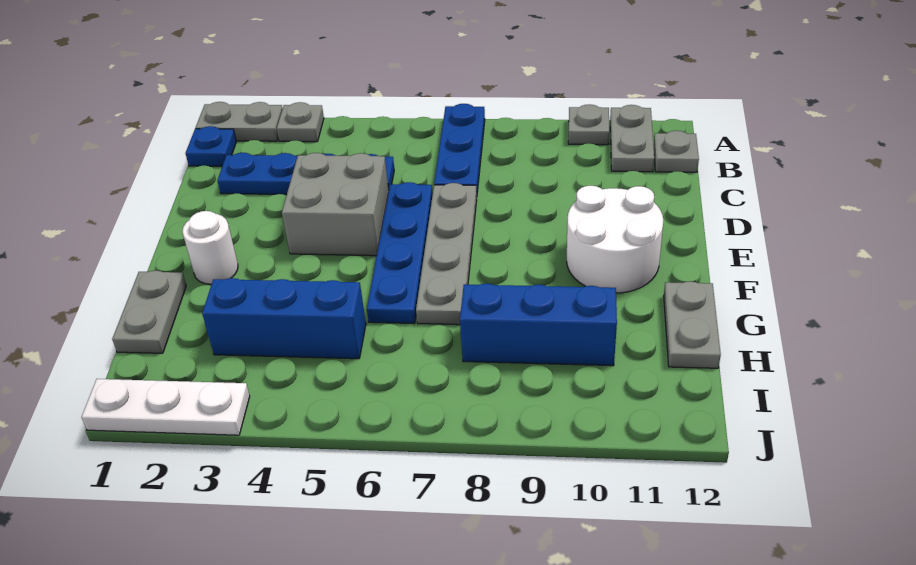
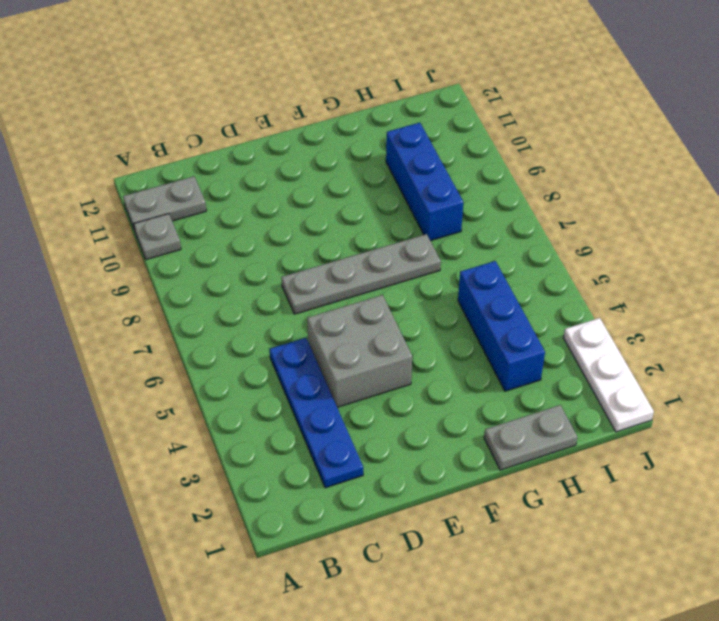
none -> grey 1x2 plate [196,102,283,141]
none -> grey 1x1 plate [277,102,324,142]
none -> blue 1x3 plate [434,104,485,192]

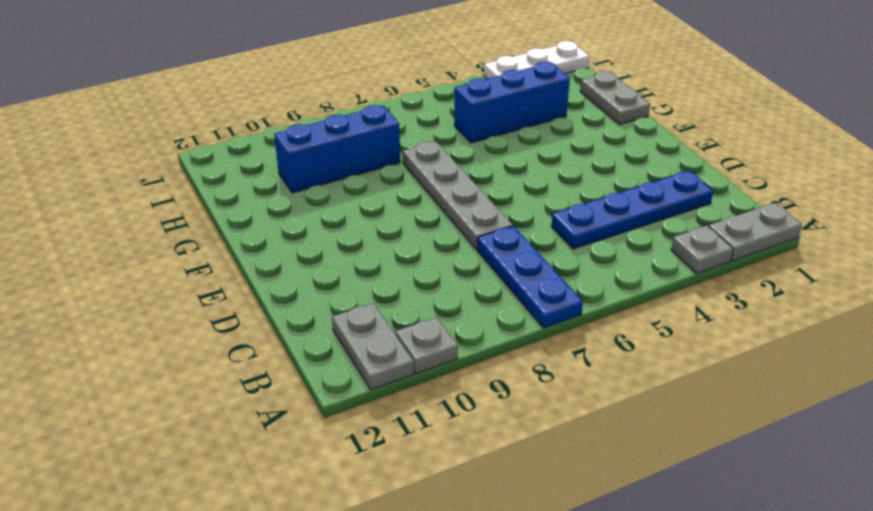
none -> blue 1x1 plate [185,126,236,166]
none -> grey 1x1 plate [654,131,699,172]
none -> grey 2x2 brick [282,153,389,256]

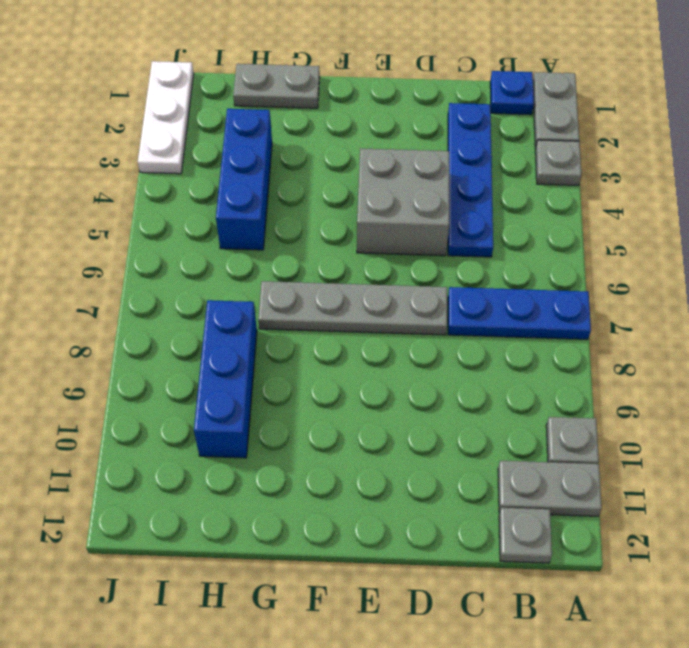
none -> blue 1x4 plate [367,182,433,324]
none -> white 2x2 round brick [567,186,663,293]
none -> white 1x1 round brick [182,211,238,285]

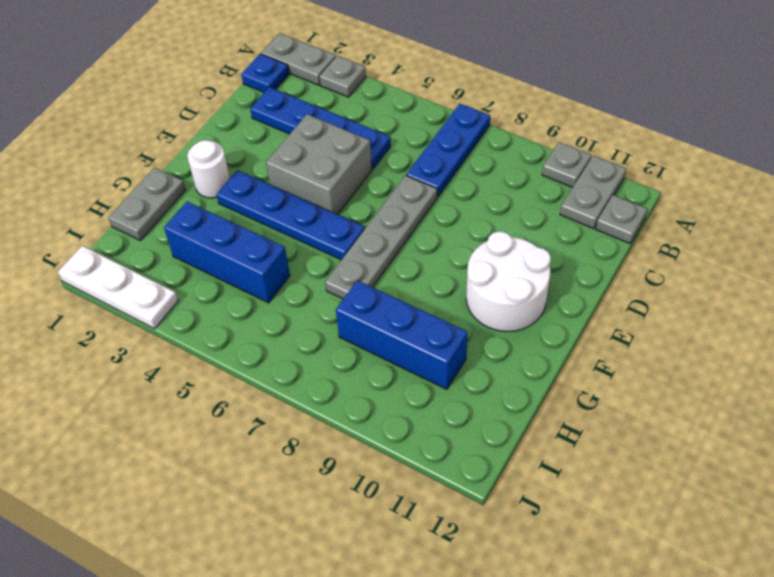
blue 1x4 plate [217,170,365,260] -> blue 1x4 plate turned to [367,182,433,324]
none -> grey 1x2 plate [664,281,721,368]

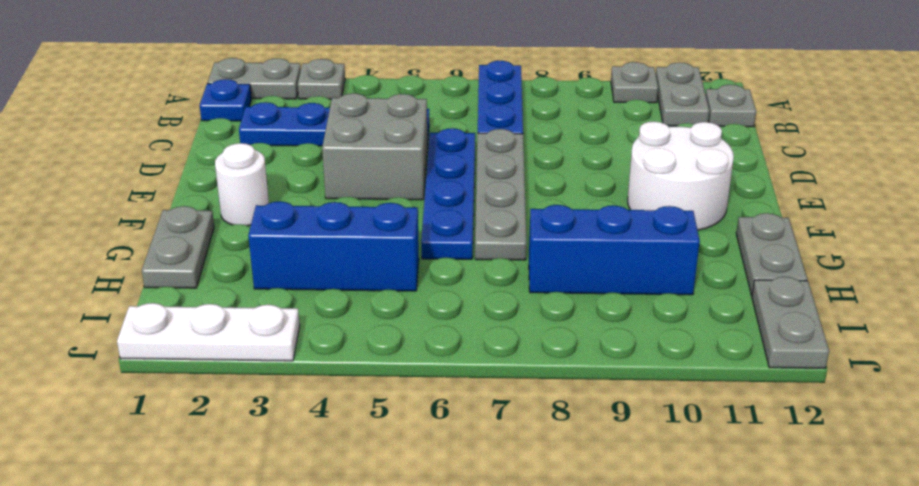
grey 1x2 plate [752,277,829,368] -> none

